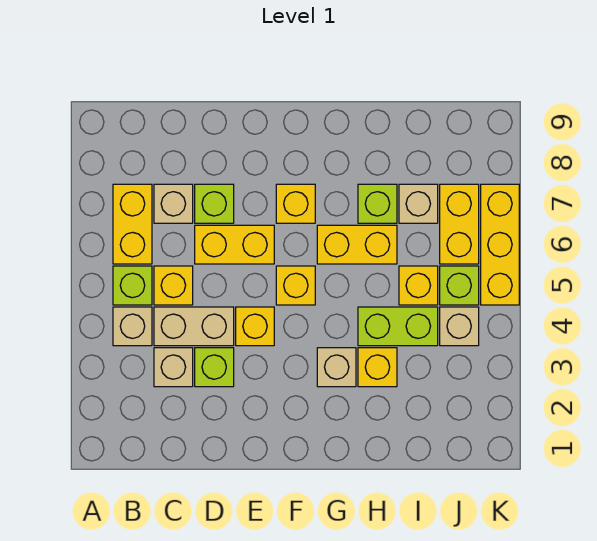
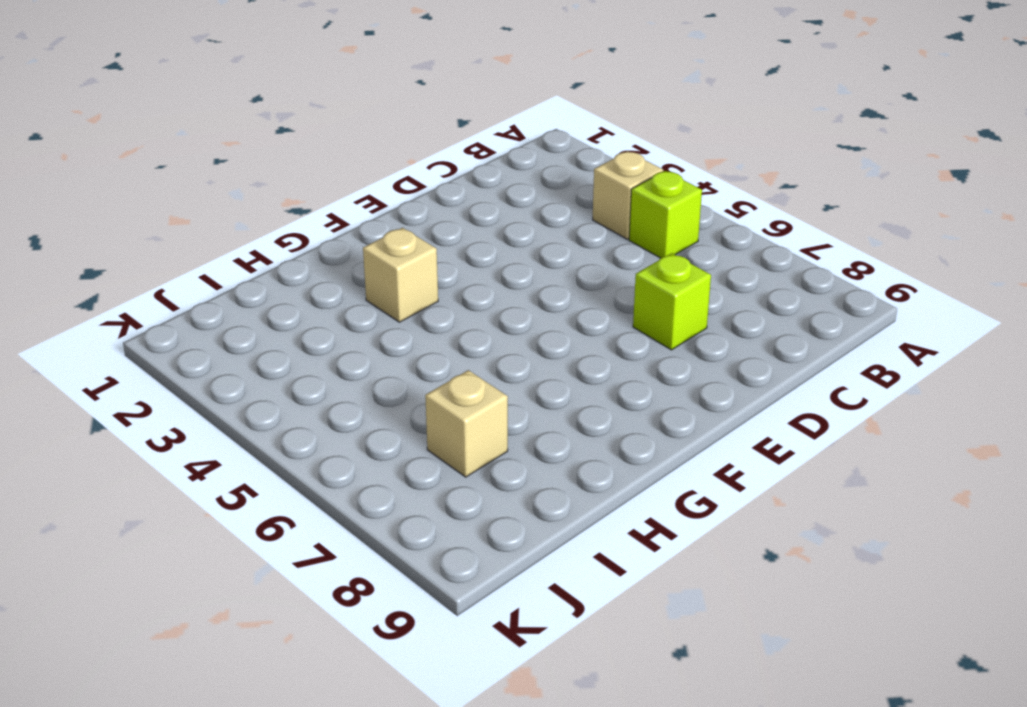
none -> yellow 1x2 brick [113,184,152,264]
none -> tan 1x1 brick [154,348,193,387]
none -> tan 1x2 brick [154,307,234,346]

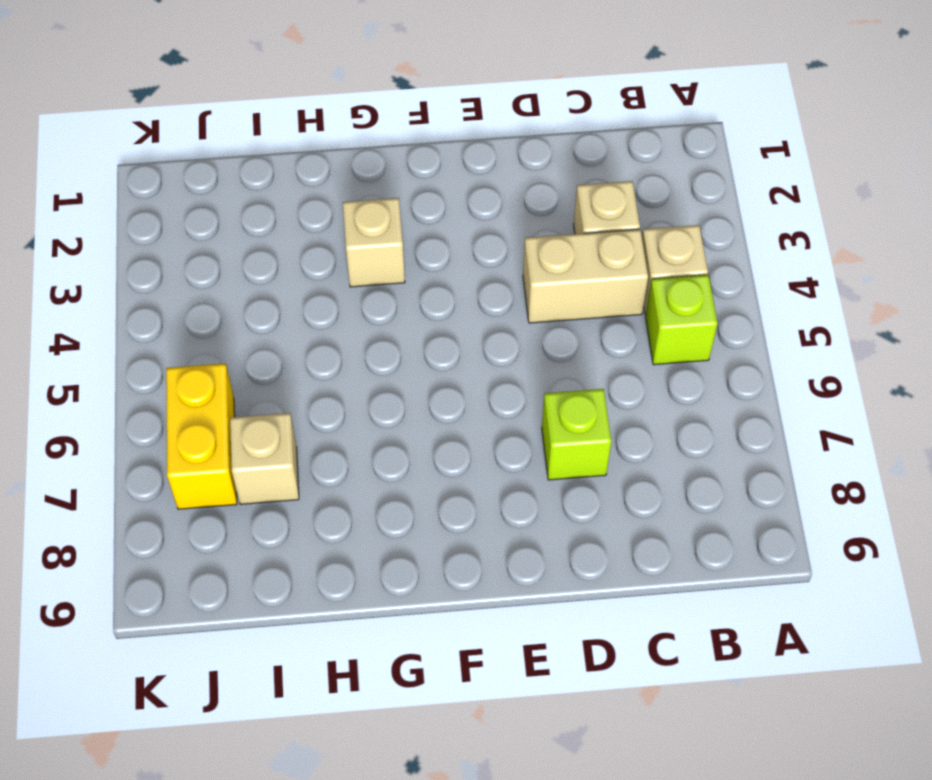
none -> yellow 1x2 brick [113,184,152,264]
none -> yellow 1x1 brick [154,266,193,305]
none -> tan 1x1 brick [154,184,193,223]

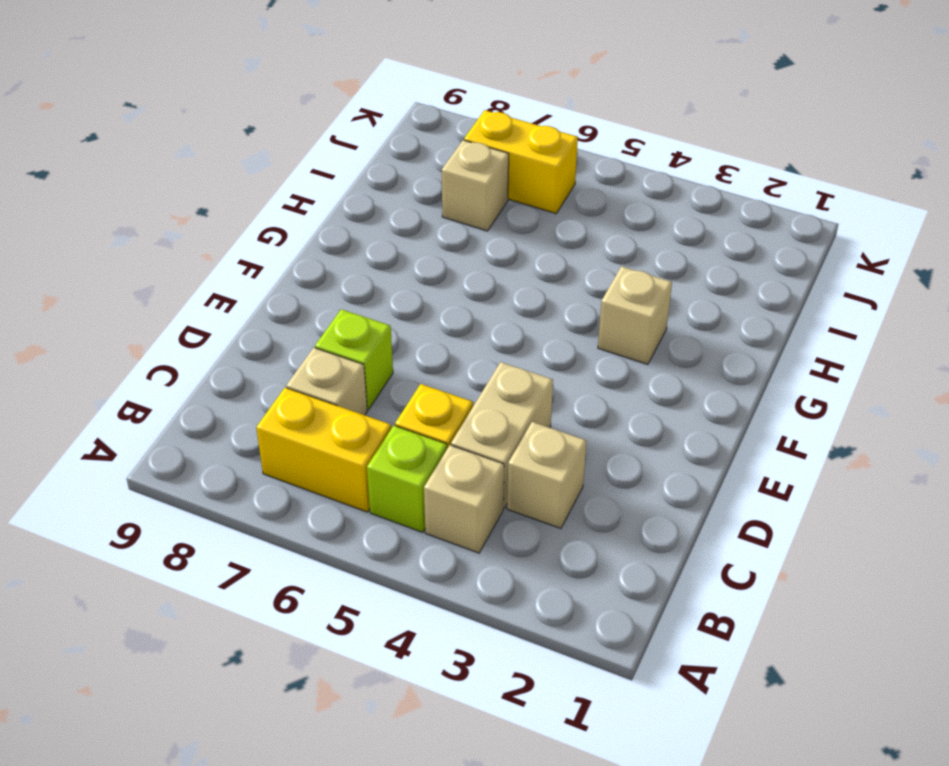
none -> lime 1x1 brick [195,348,234,387]
none -> yellow 1x2 brick [195,225,274,264]
none -> yellow 1x1 brick [236,307,274,346]

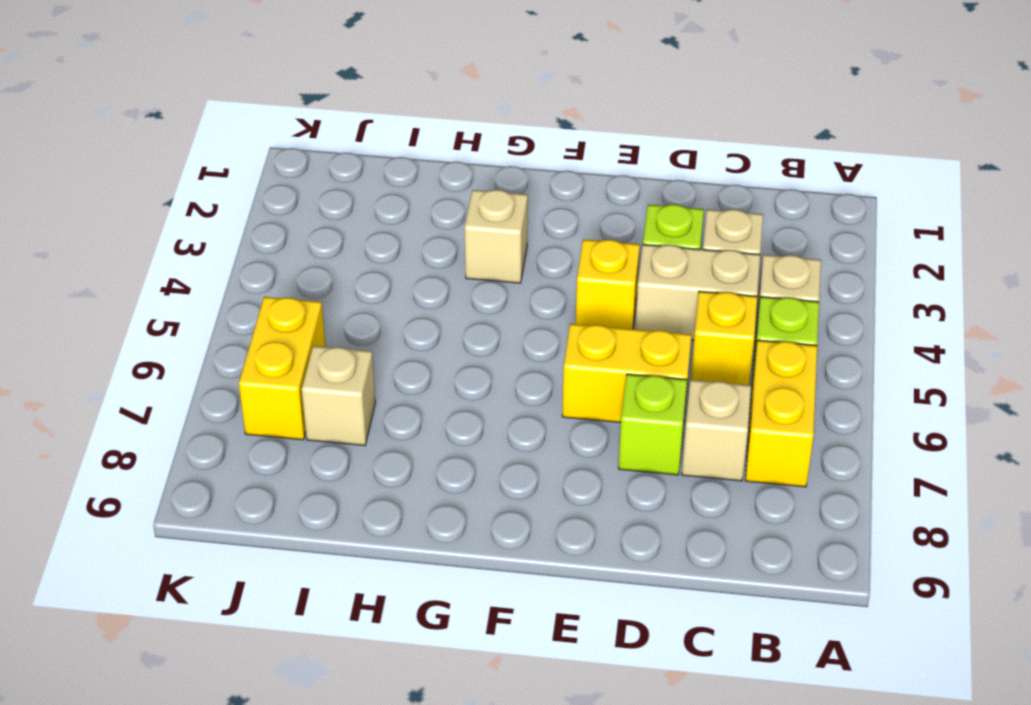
none -> yellow 1x1 brick [276,266,315,305]
none -> yellow 1x1 brick [276,184,315,223]
none -> yellow 1x2 brick [317,225,397,264]

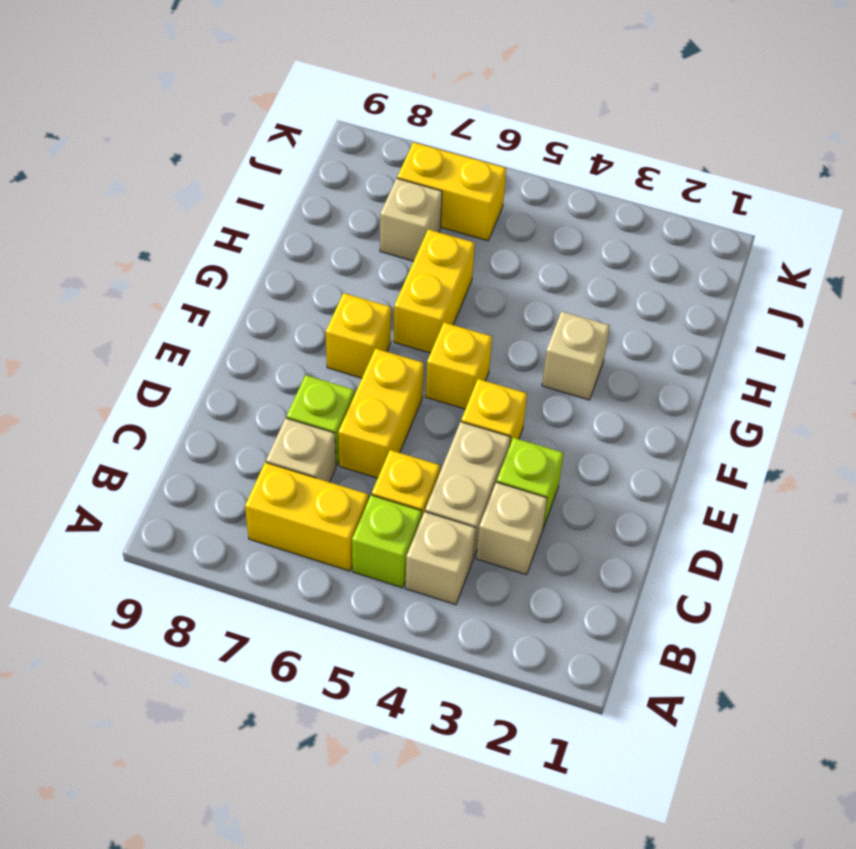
none -> yellow 1x1 brick [358,348,397,387]
none -> lime 1x2 brick [358,307,438,346]
none -> lime 1x1 brick [358,184,397,223]

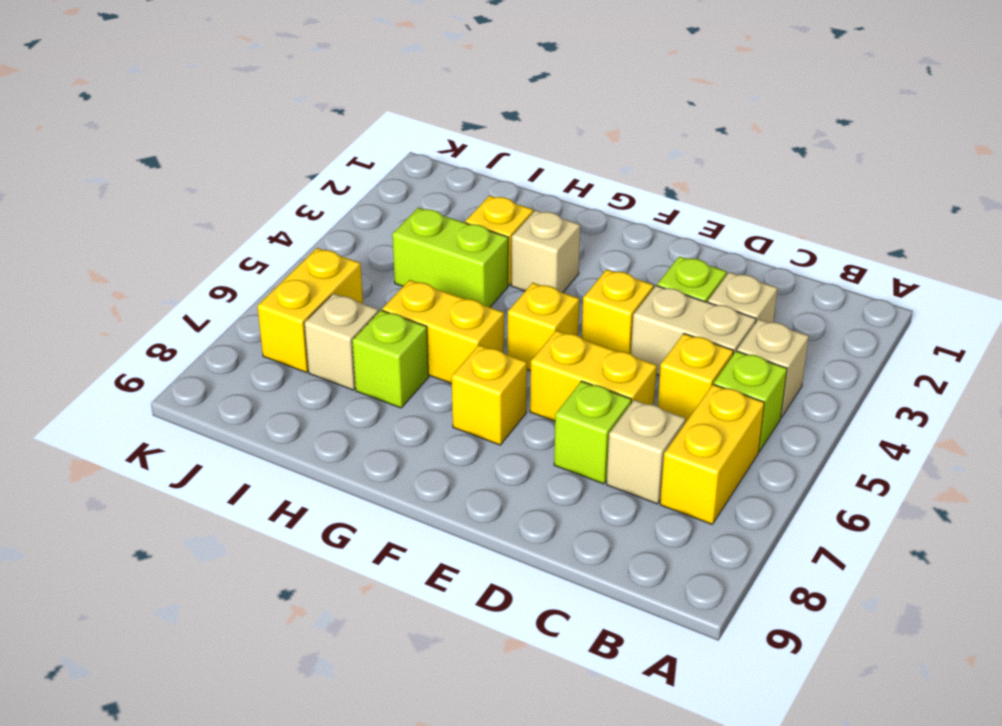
none -> yellow 1x1 brick [399,266,438,305]
none -> tan 1x1 brick [440,307,479,346]
none -> lime 1x1 brick [440,266,479,305]

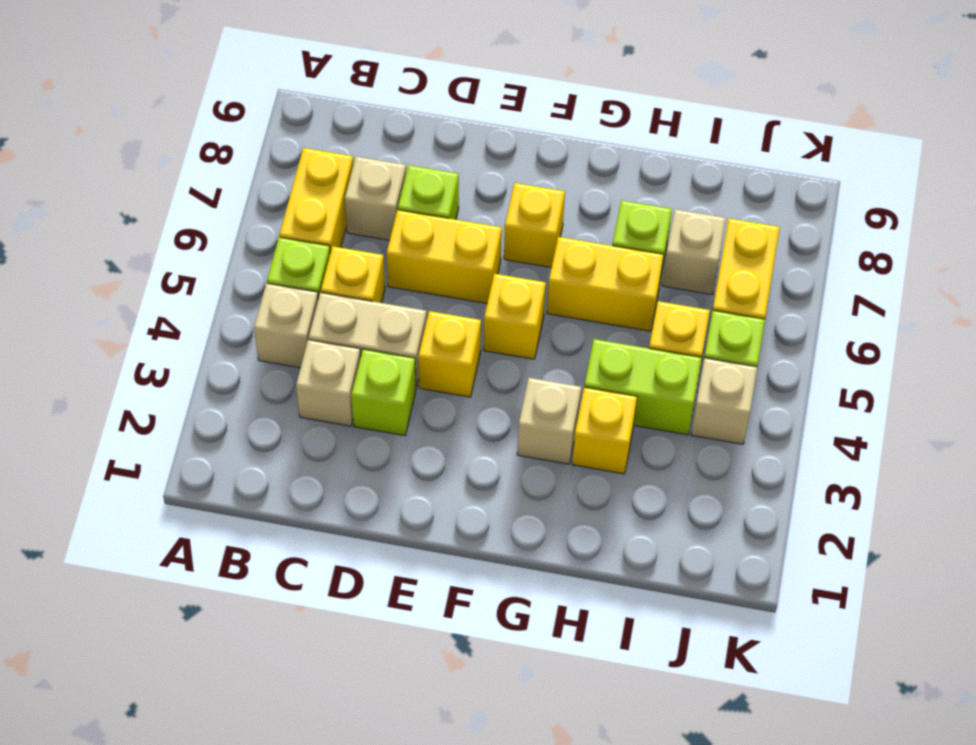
none -> yellow 1x3 brick [481,184,519,305]

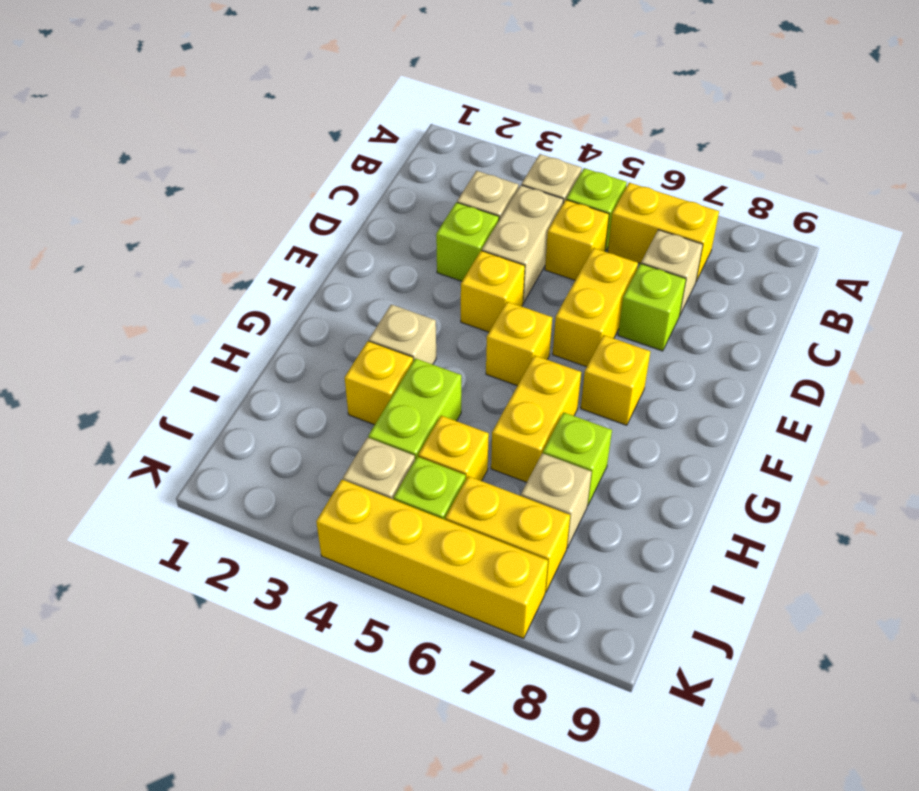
yellow 1x4 brick [316,480,548,639] -> yellow 1x3 brick [481,184,519,305]

